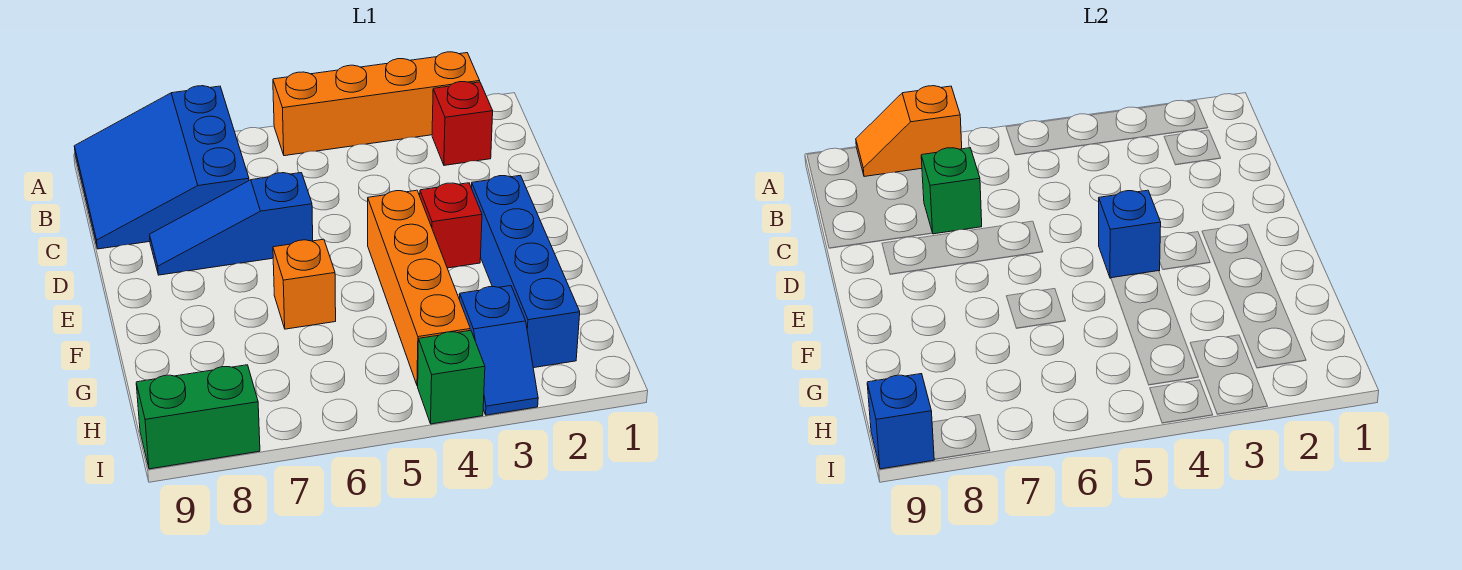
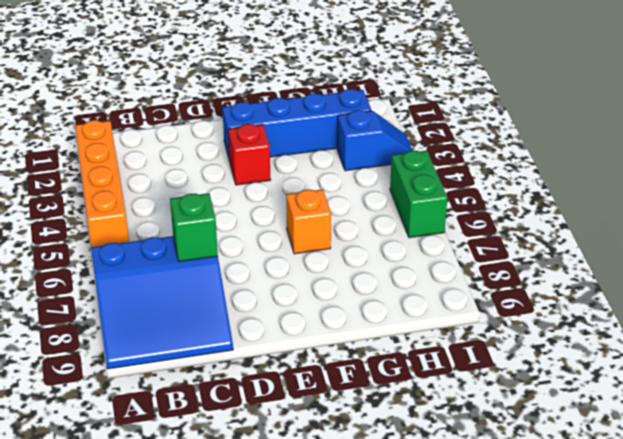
green 1x2 brick [390,151,447,238] -> green 1x2 brick moved to [136,365,260,469]
none -> red 1x1 brick [432,82,493,165]
none -> blue 1x3 slope [150,173,313,275]
none -> orange 1x4 brick [368,190,470,386]

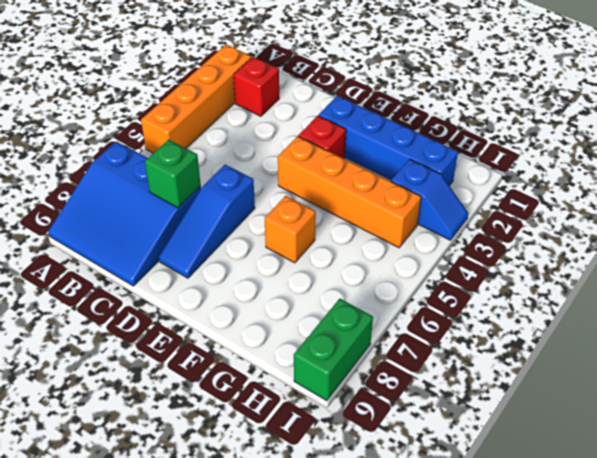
none -> green 1x1 brick [418,330,485,424]
none -> orange 1x2 slope [856,86,962,177]
none -> blue 1x1 brick [1099,190,1161,278]

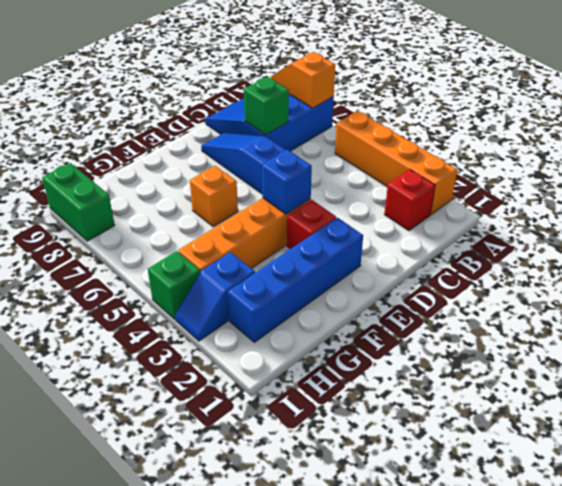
none -> blue 1x1 brick [867,374,935,469]

